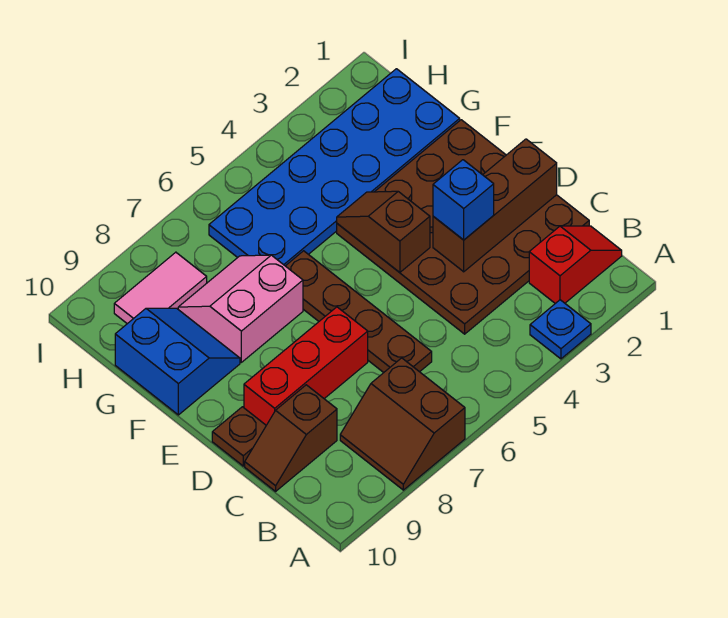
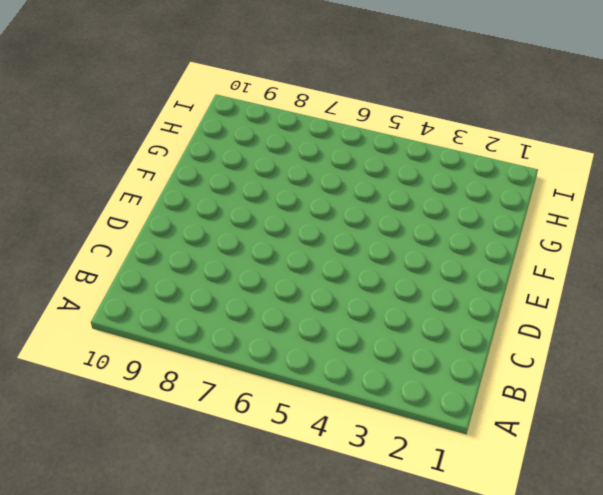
none -> blue 1x1 plate [530,300,591,359]
none -> brown 2x2 slope [340,358,465,490]
none -> red 1x2 slope [529,226,622,303]

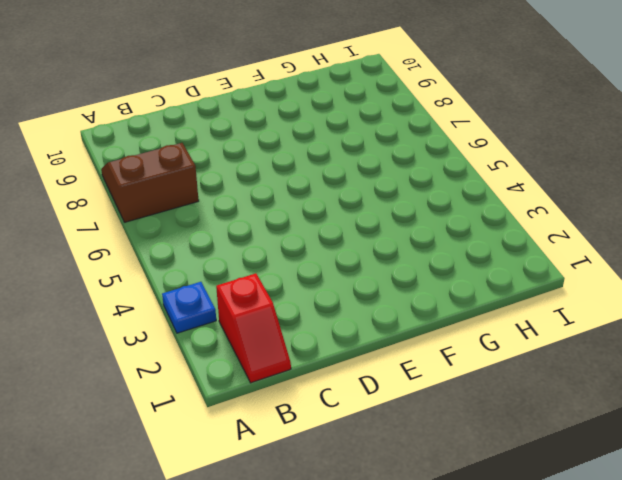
none -> brown 4x4 plate [337,120,589,334]
none -> brown 1x4 plate [286,251,432,373]
none -> brown 1x2 slope [245,385,337,491]

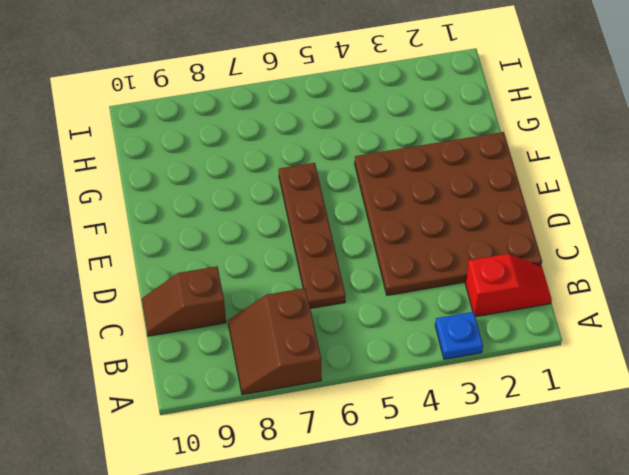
none -> red 1x3 brick [244,307,368,425]
none -> brown 1x1 plate [212,407,266,466]
none -> pink 2x2 slope [178,255,303,362]

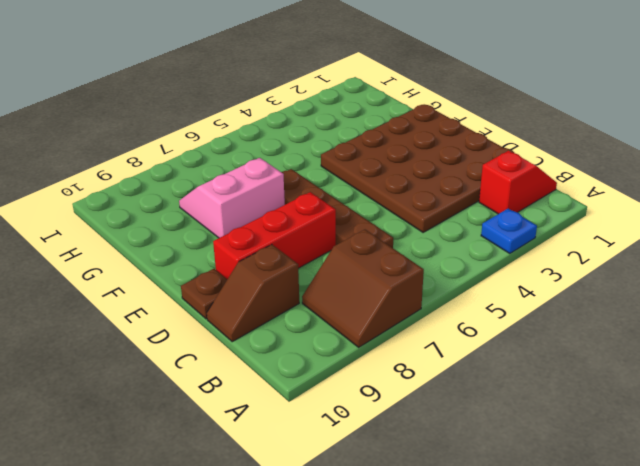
none -> blue 2x2 slope [115,308,240,415]
none -> blue 2x6 plate [209,69,460,266]
none -> pink 1x2 tile [114,252,207,324]

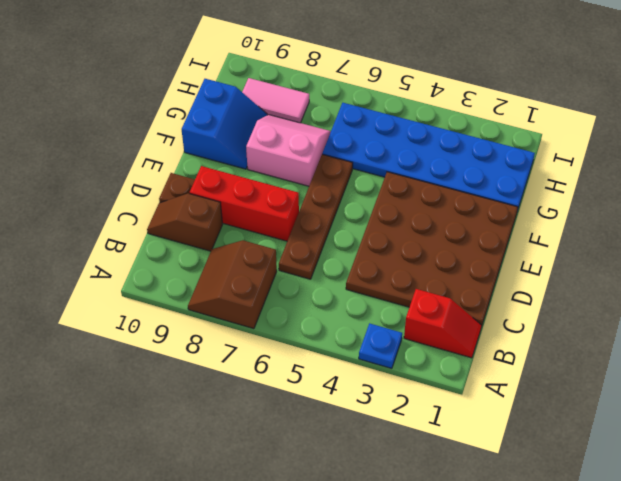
none -> brown 1x3 brick [433,139,557,272]
none -> brown 1x2 slope [337,191,430,272]
none -> blue 1x1 brick [433,160,494,240]

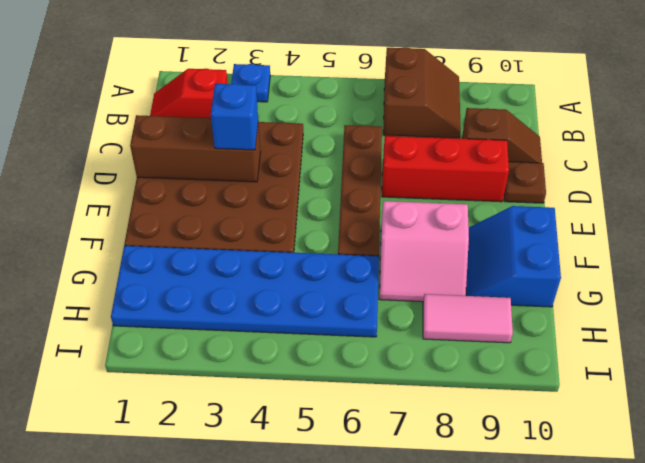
none -> brown 1x2 slope [337,191,430,272]

